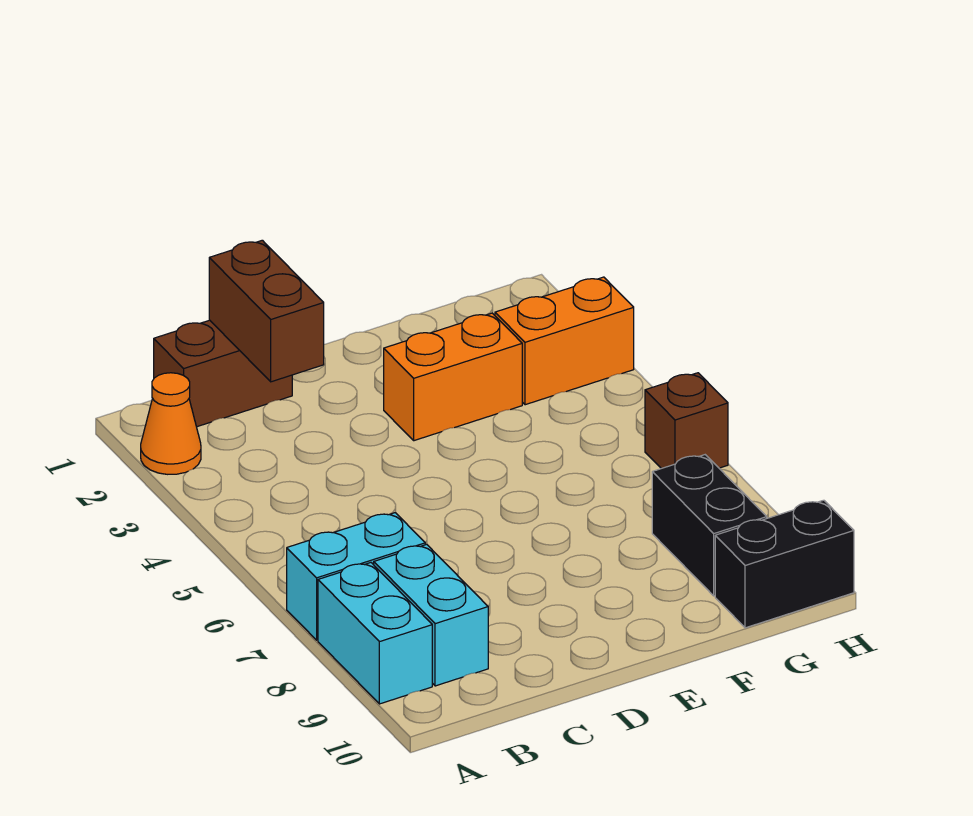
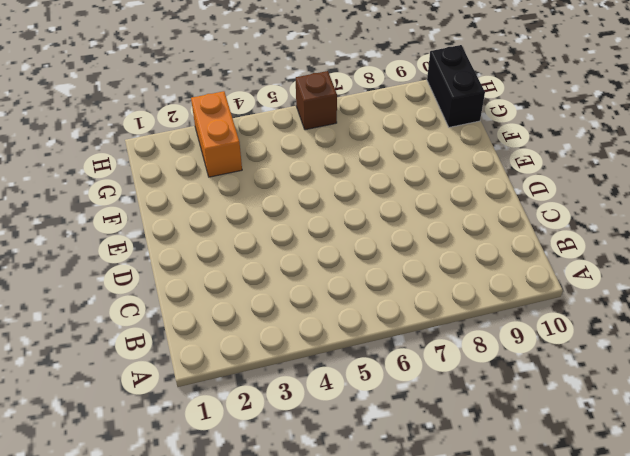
none -> orange 1x1 cone [141,373,201,474]
none -> cyan 1x2 brick [287,513,425,640]

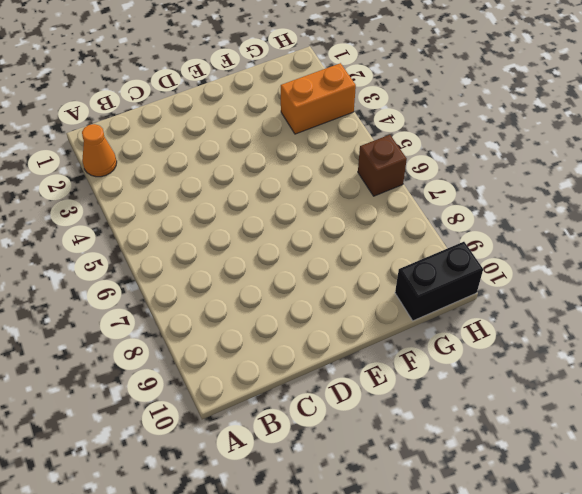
none -> cyan 1x2 brick [287,513,425,640]
none -> cyan 1x2 brick [318,563,432,704]

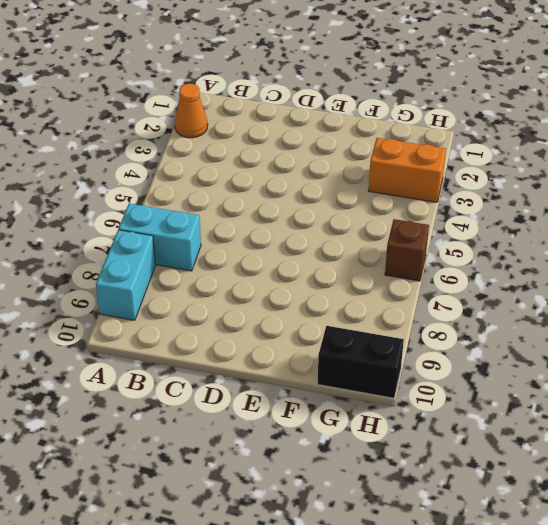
none -> brown 1x2 brick [154,320,292,427]
none -> cyan 1x2 brick [374,544,488,686]

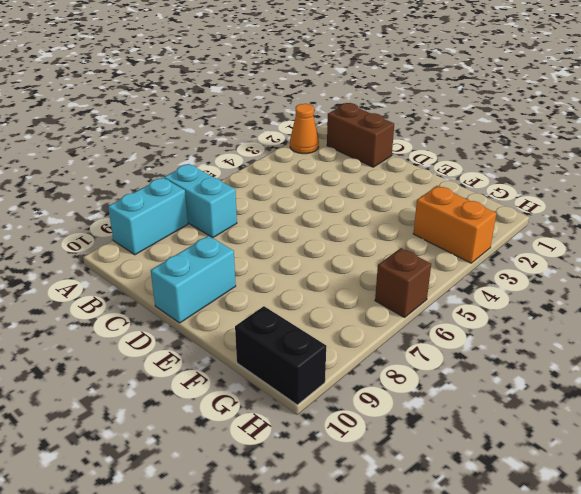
cyan 1x2 brick [151,236,236,323] -> cyan 1x2 brick moved to [374,544,488,686]
none -> orange 1x2 brick [384,313,522,441]
none -> black 1x2 brick [652,455,767,596]

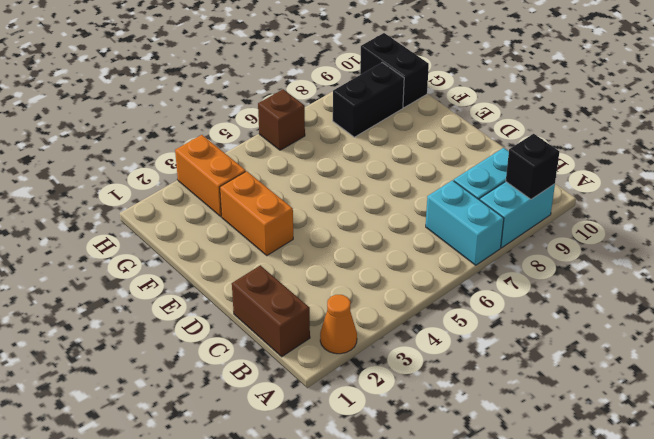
black 1x1 brick [506,134,559,199] -> none
none -> brown 1x2 brick [209,240,324,382]

